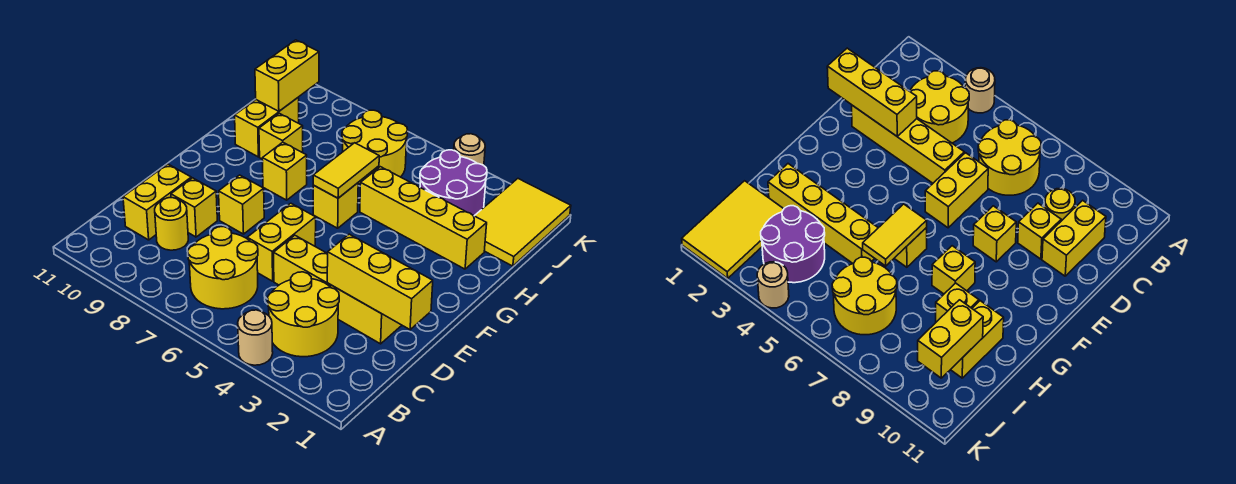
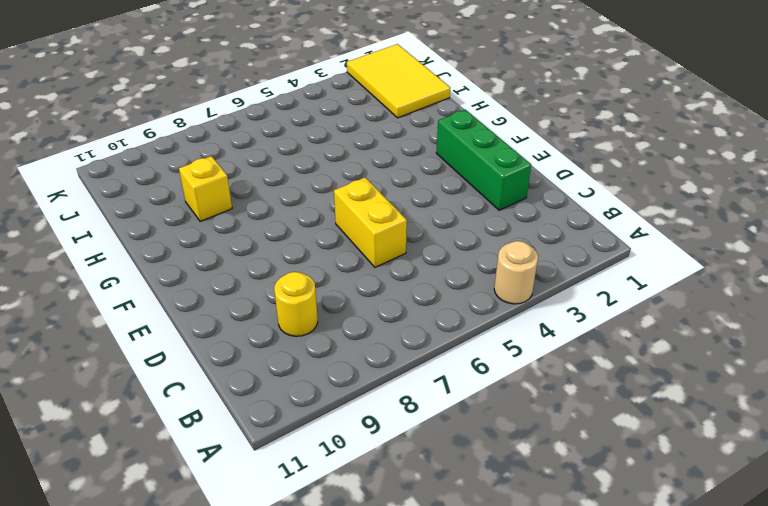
green 1x3 brick [436,109,531,210] -> yellow 1x4 brick [274,235,401,344]
none -> yellow 2x2 round brick [268,272,339,357]
none -> yellow 2x2 round brick [188,227,258,309]
none -> yellow 1x2 brick [123,164,191,240]

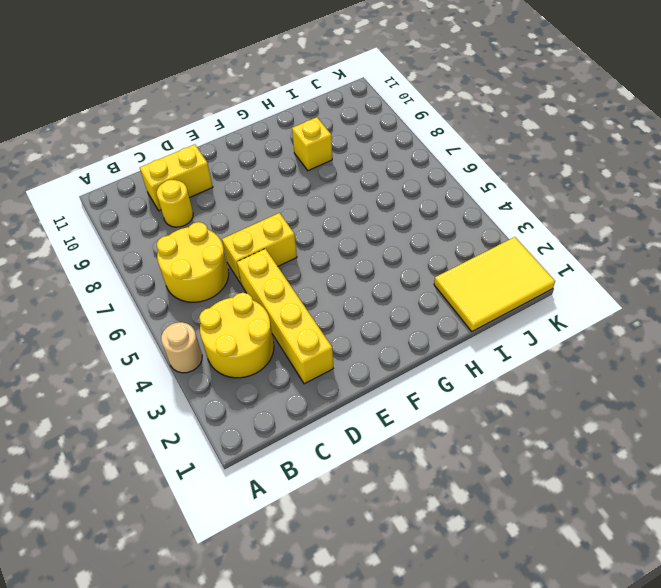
none -> yellow 1x1 brick [171,178,217,237]
none -> yellow 1x1 brick [219,175,264,234]
none -> yellow 1x1 brick [313,183,358,228]

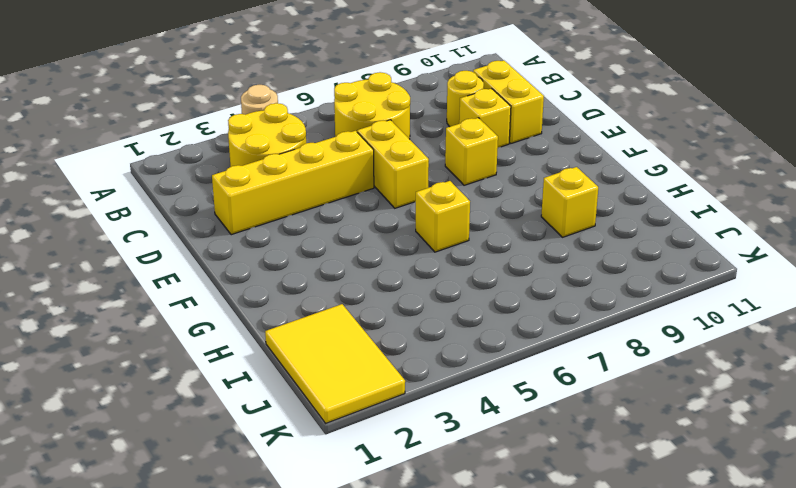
none -> yellow 1x1 brick [262,142,307,200]
none -> yellow 1x4 brick [360,167,487,269]
none -> yellow 1x2 brick [235,97,299,157]

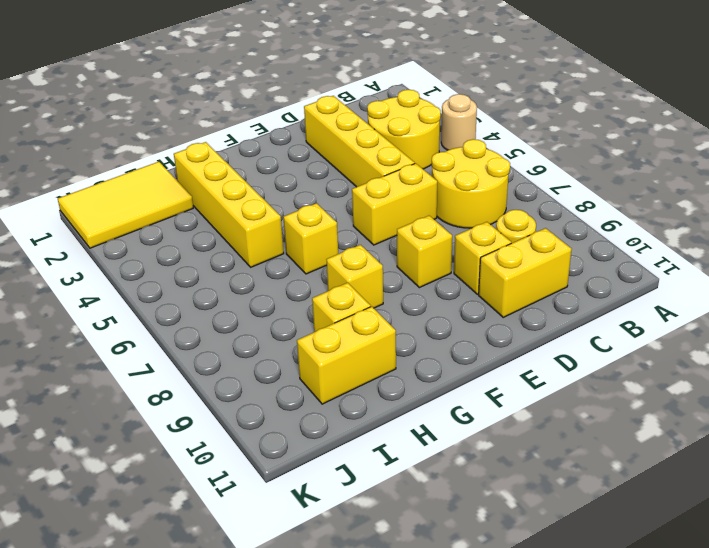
none -> purple 2x2 round brick [420,150,487,216]
none -> yellow 2x2 round brick [342,110,408,184]
none -> tan 1x1 round brick [454,134,485,165]

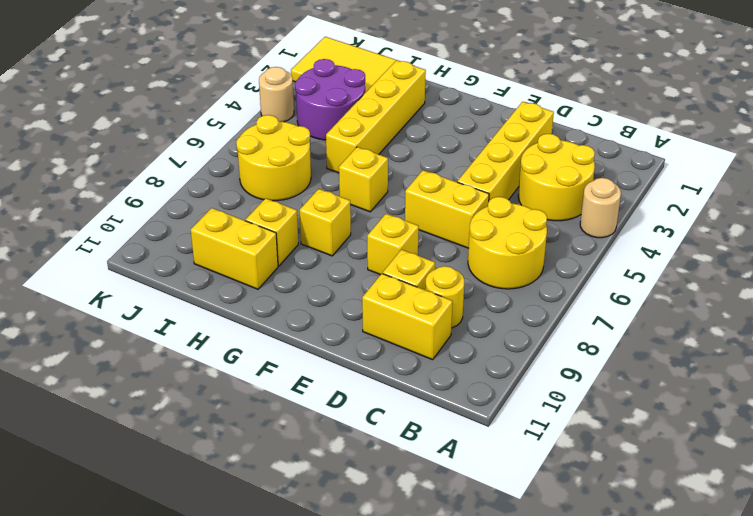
none -> yellow 1x3 brick [327,234,433,330]
none -> yellow 1x2 tile [313,143,379,198]
none -> yellow 1x2 brick [255,40,319,111]

